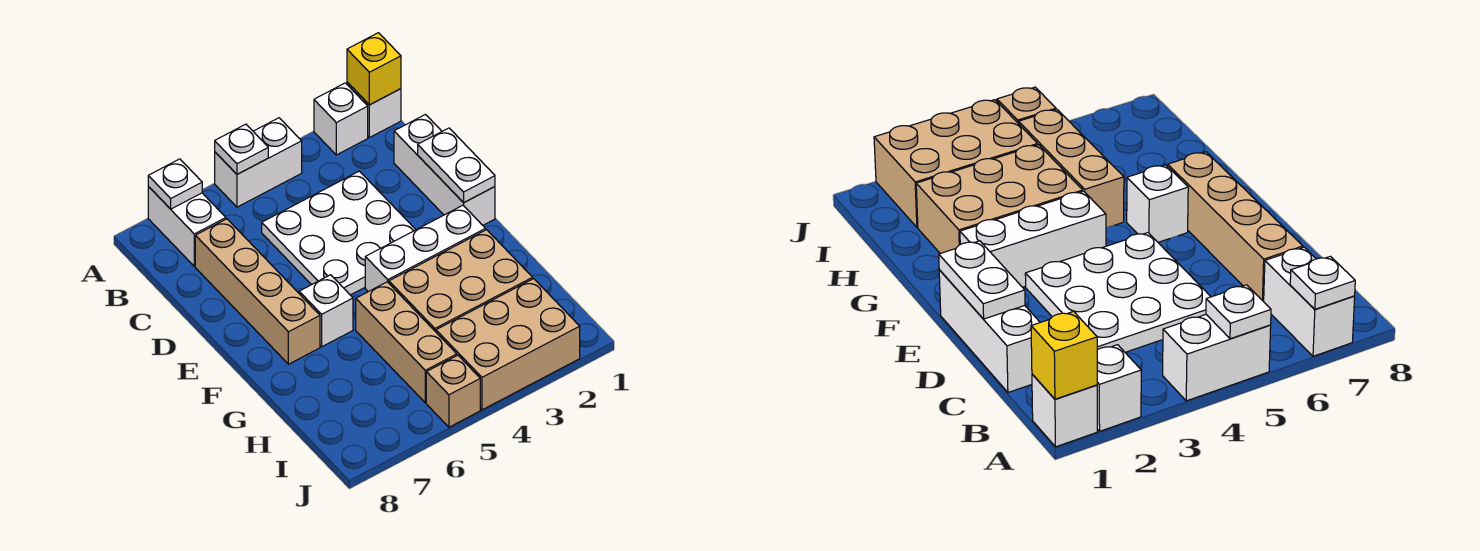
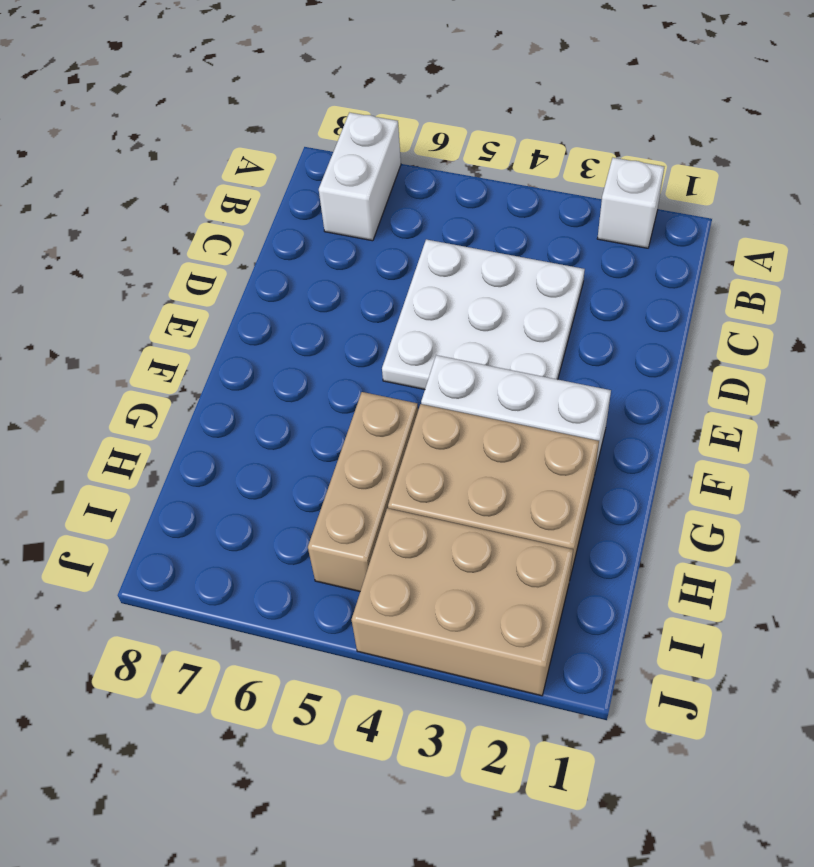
none -> white 1x1 brick [347,82,401,138]
none -> white 1x2 brick [215,118,302,207]
none -> white 1x3 brick [394,115,495,225]

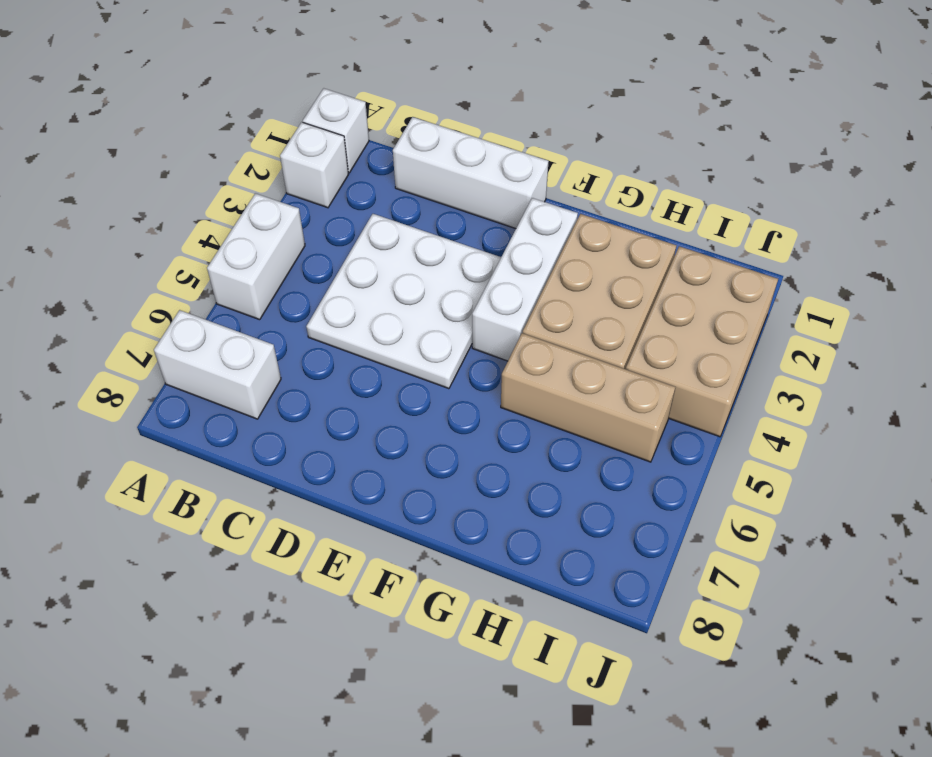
none -> tan 1x4 brick [195,219,320,364]
none -> white 1x1 brick [299,275,353,347]
none -> tan 1x1 brick [426,355,480,427]

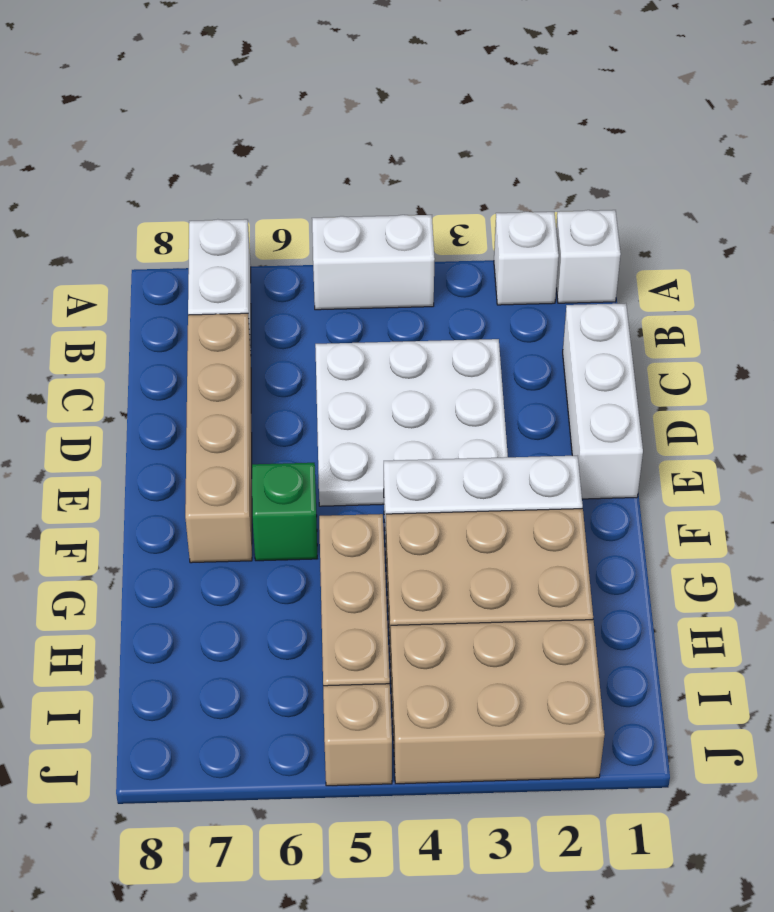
green 1x1 brick [252,463,317,561] -> white 1x1 brick [299,275,353,347]
none -> yellow 1x1 brick [347,33,401,105]
none -> white 1x1 plate [215,124,268,174]
none -> white 1x1 plate [148,159,202,209]

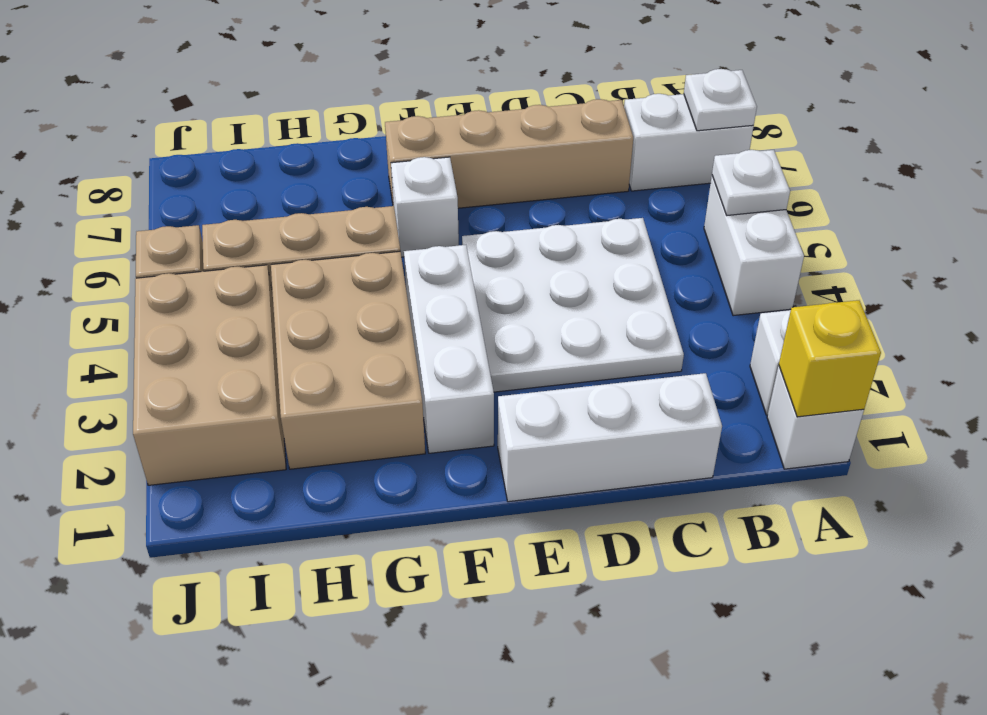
none -> white 1x2 plate [418,128,495,203]

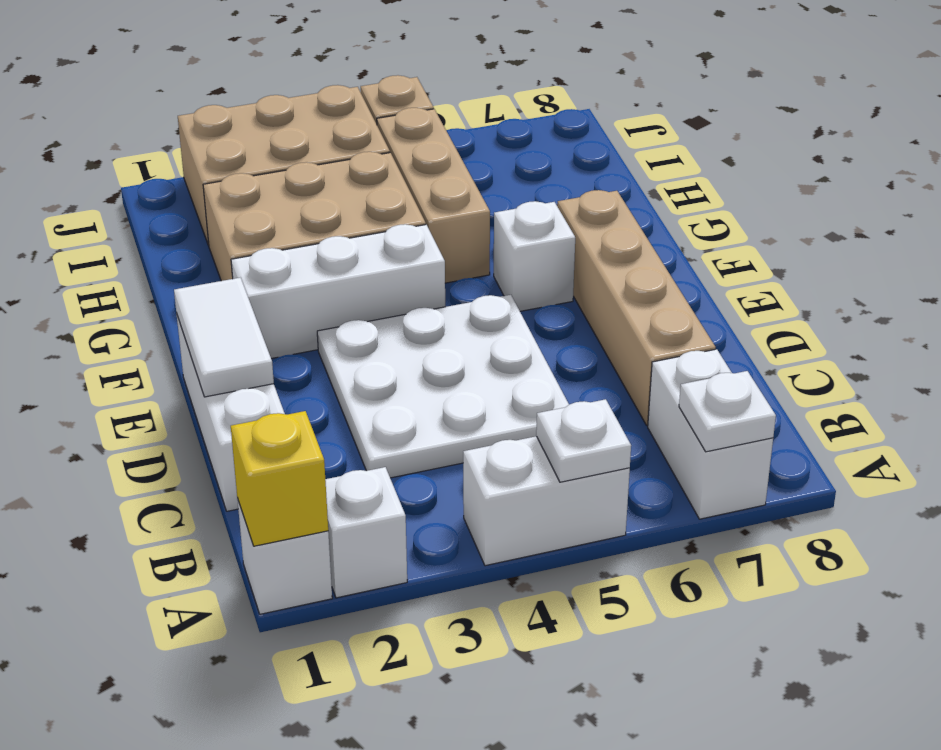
white 1x2 tile [174,278,274,397] -> white 1x2 plate [418,128,495,203]

